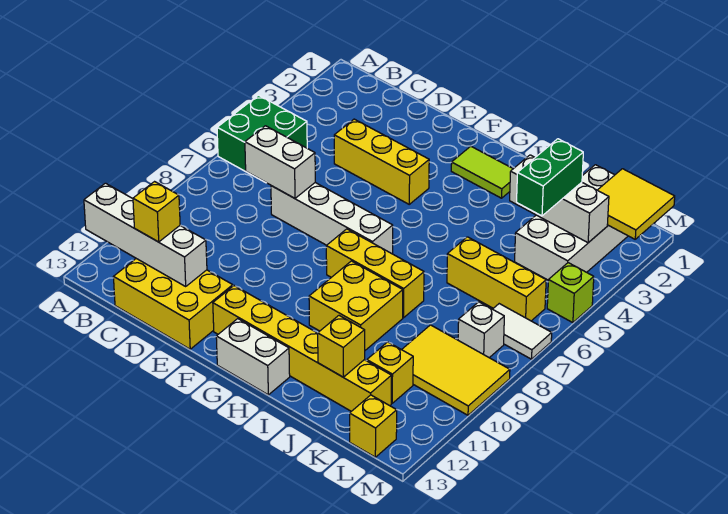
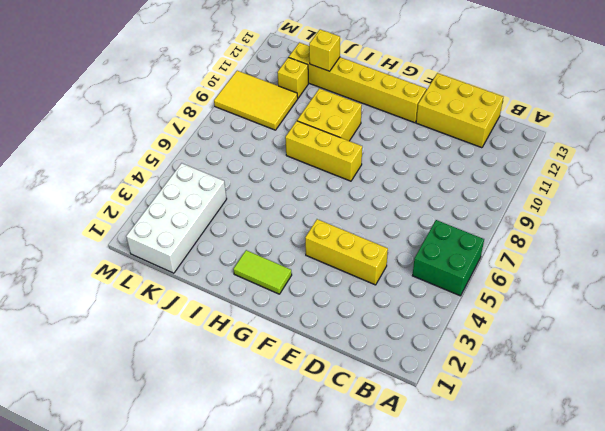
none -> white 1x4 brick [271,183,393,254]
none -> white 1x2 brick [216,319,290,395]
none -> yellow 1x3 brick [447,237,546,321]

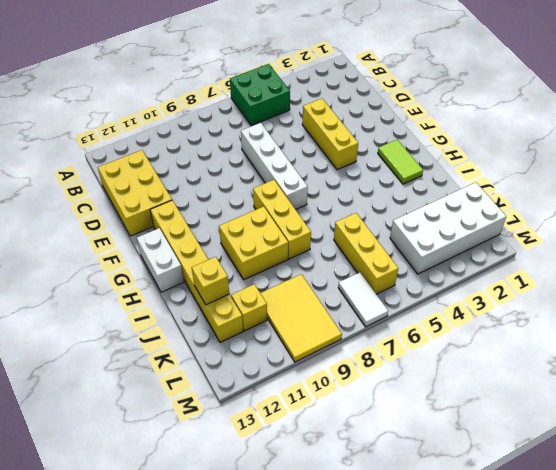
none -> white 1x1 brick [458,302,504,358]
none -> yellow 1x1 brick [350,395,397,457]
none -> lime 1x1 brick [547,263,594,323]

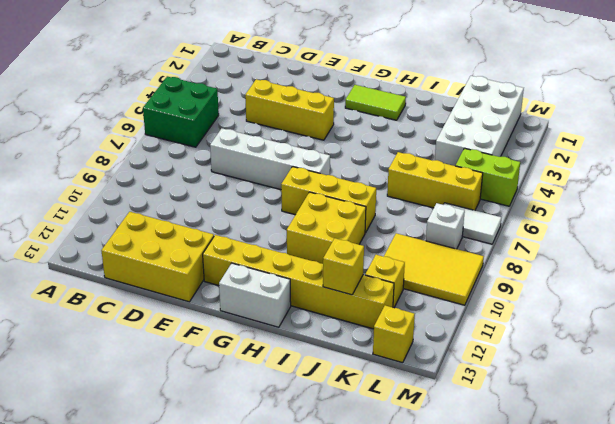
lime 1x2 brick [456,148,520,206] -> lime 1x1 brick [547,263,594,323]
none -> white 1x4 brick [84,183,207,286]
none -> white 1x2 brick [245,126,315,198]
none -> white 1x3 brick [510,155,609,243]

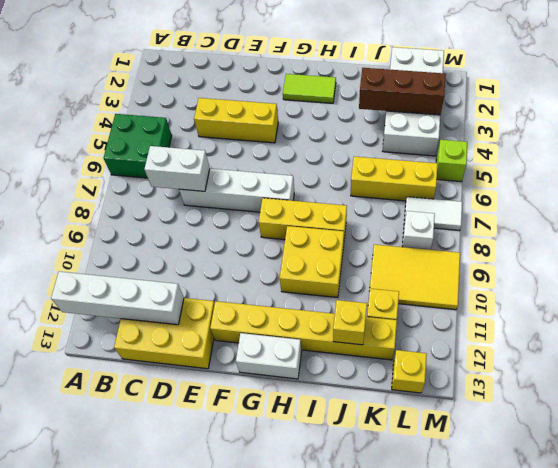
brown 1x3 brick [359,68,446,115] -> white 1x3 brick [510,155,609,243]
none -> yellow 2x2 tile [598,169,675,239]
none -> yellow 1x1 brick [133,182,180,242]
none -> green 1x2 brick [517,139,583,216]

